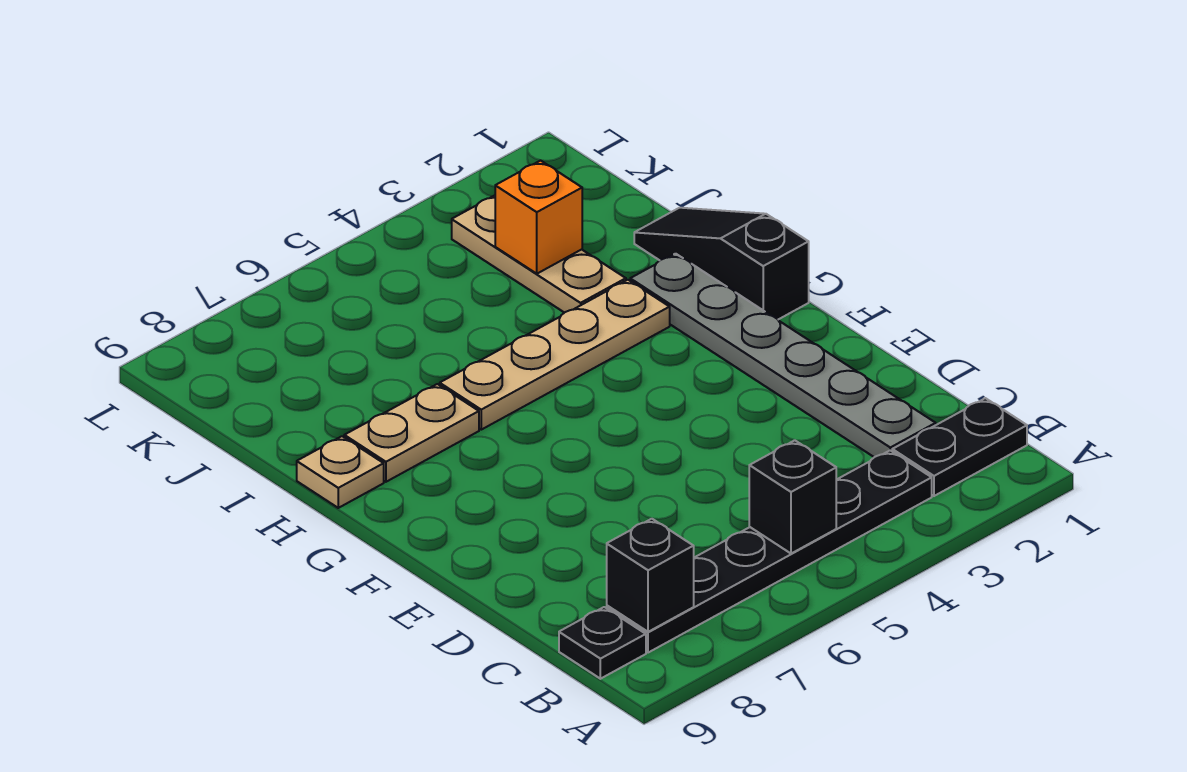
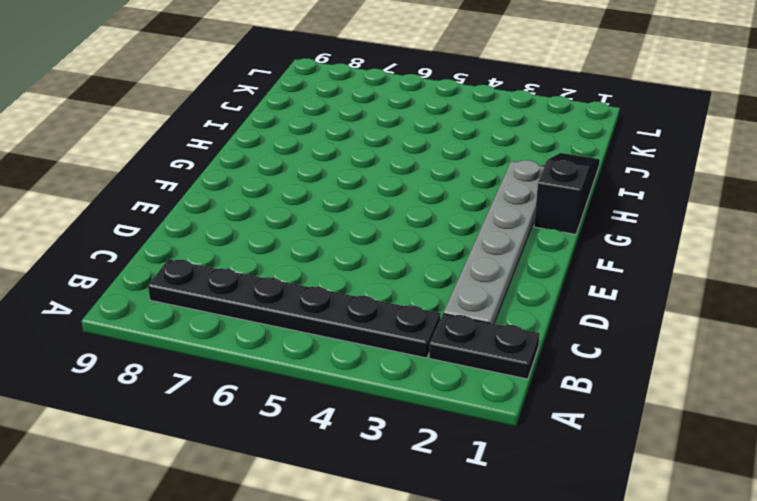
none -> black 1x1 plate [559,607,646,679]
none -> tan 1x4 plate [440,280,670,430]
none -> tan 1x2 plate [344,384,479,482]

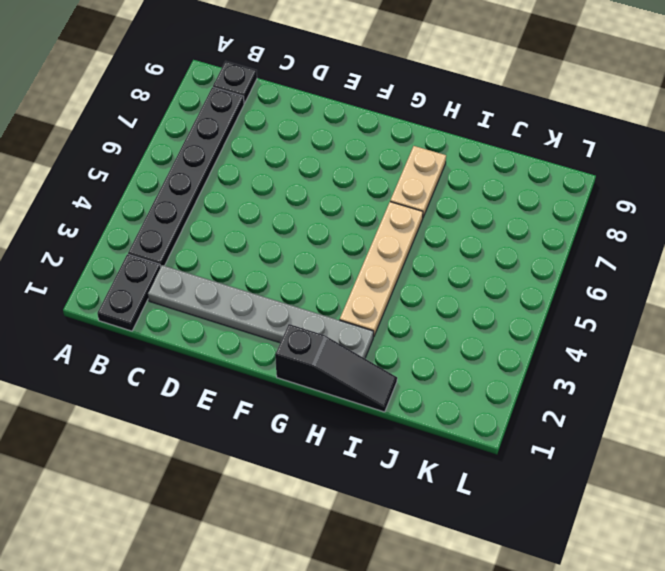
none -> tan 1x1 plate [297,436,384,508]
none -> tan 1x3 plate [452,195,626,313]
none -> black 1x1 brick [749,440,836,554]

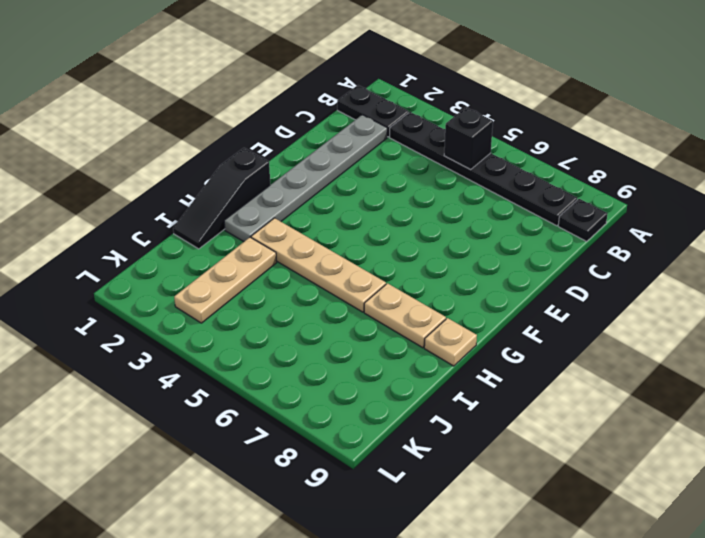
none -> black 1x1 brick [607,519,694,632]
none -> orange 1x1 brick [495,160,582,274]

